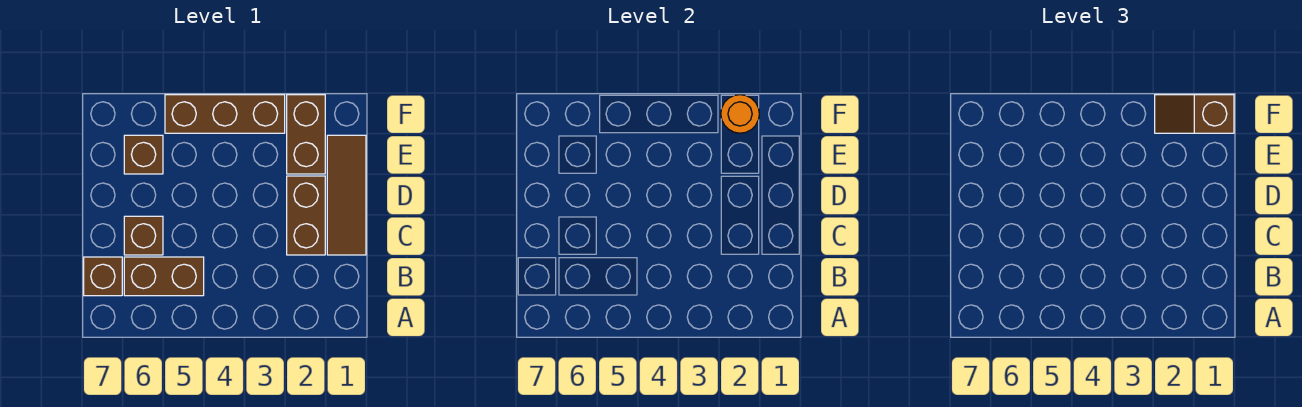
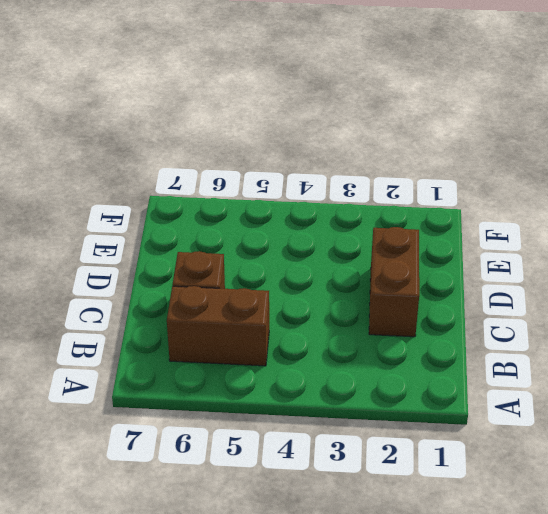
none -> brown 1x1 brick [84,257,122,296]
none -> brown 1x3 tile [327,135,366,255]

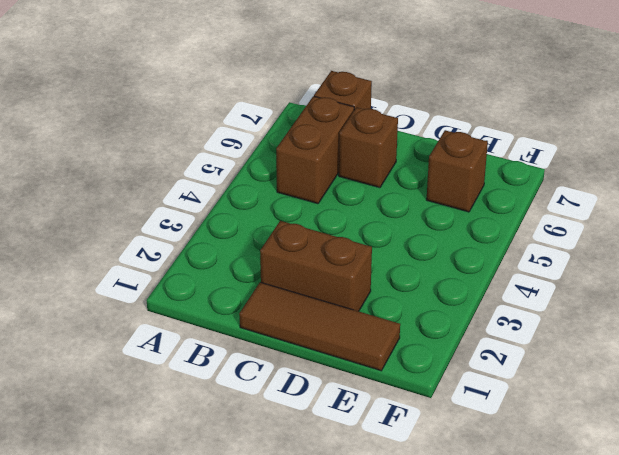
none -> brown 1x2 brick [287,95,325,174]
none -> brown 1x3 brick [165,95,285,133]

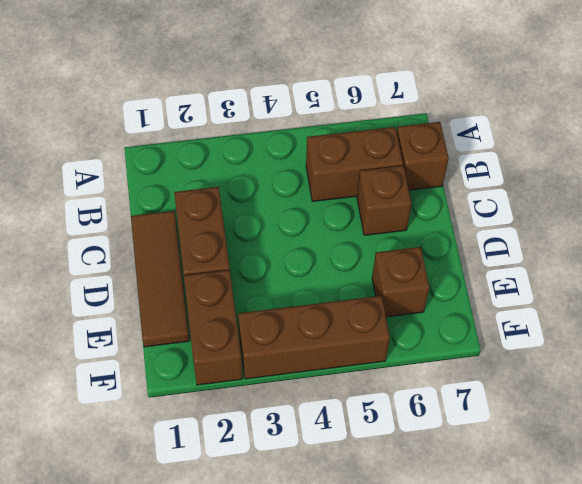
none -> orange 1x1 round brick [721,95,759,133]
none -> brown 1x2 slope [1155,95,1234,133]

